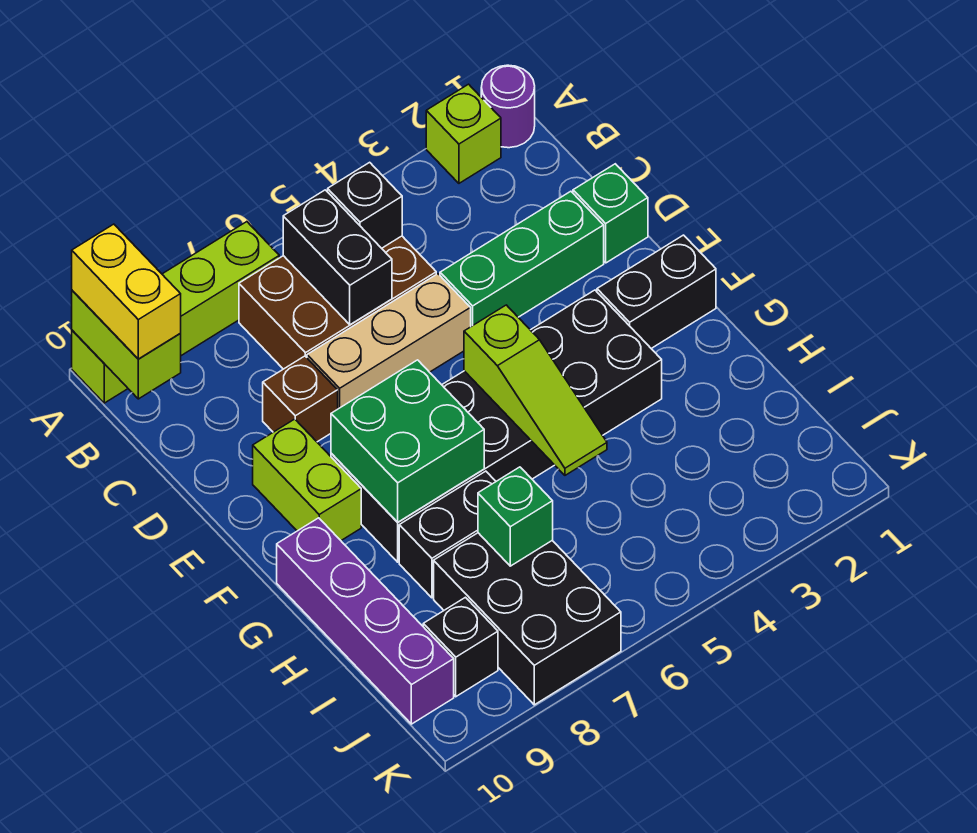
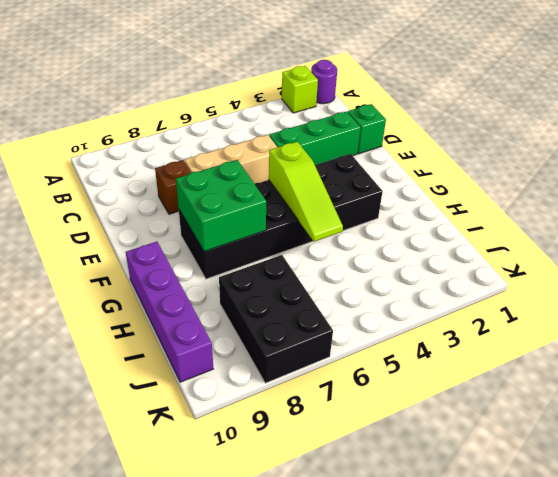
none -> lime 1x4 brick [72,222,279,403]
none -> brown 2x3 brick [239,236,436,369]
none -> lime 1x2 brick [253,419,361,540]

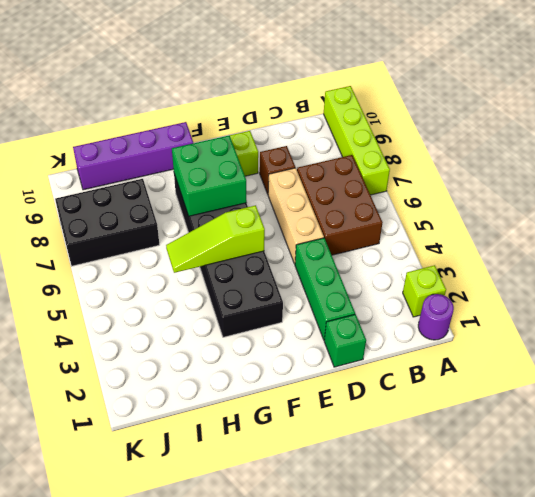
none -> black 1x2 brick [597,235,716,348]
none -> black 1x2 brick [399,471,496,598]
none -> black 1x1 brick [423,597,498,696]

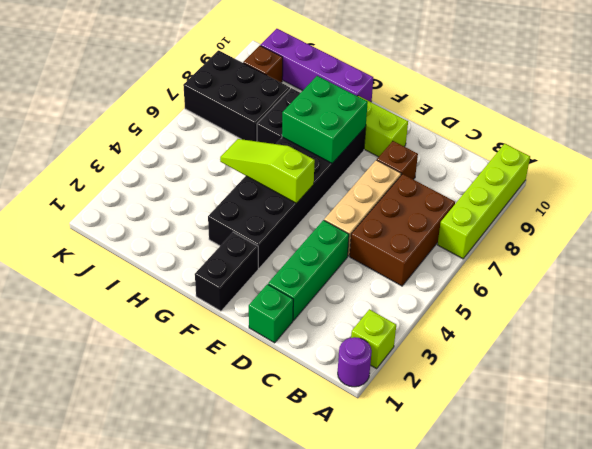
brown 1x1 brick [243,46,283,82] -> black 1x1 brick [423,597,498,696]
none -> lime 1x2 brick [72,291,181,399]
none -> black 1x1 brick [328,162,402,248]
none -> black 1x2 brick [283,190,392,325]

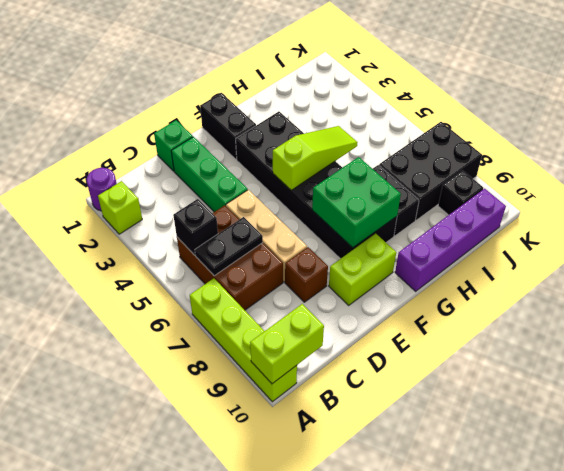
black 1x2 plate [195,217,263,276] -> black 1x2 brick [283,190,392,325]
none -> green 1x1 brick [478,467,553,566]
none -> yellow 1x2 brick [72,224,181,359]

